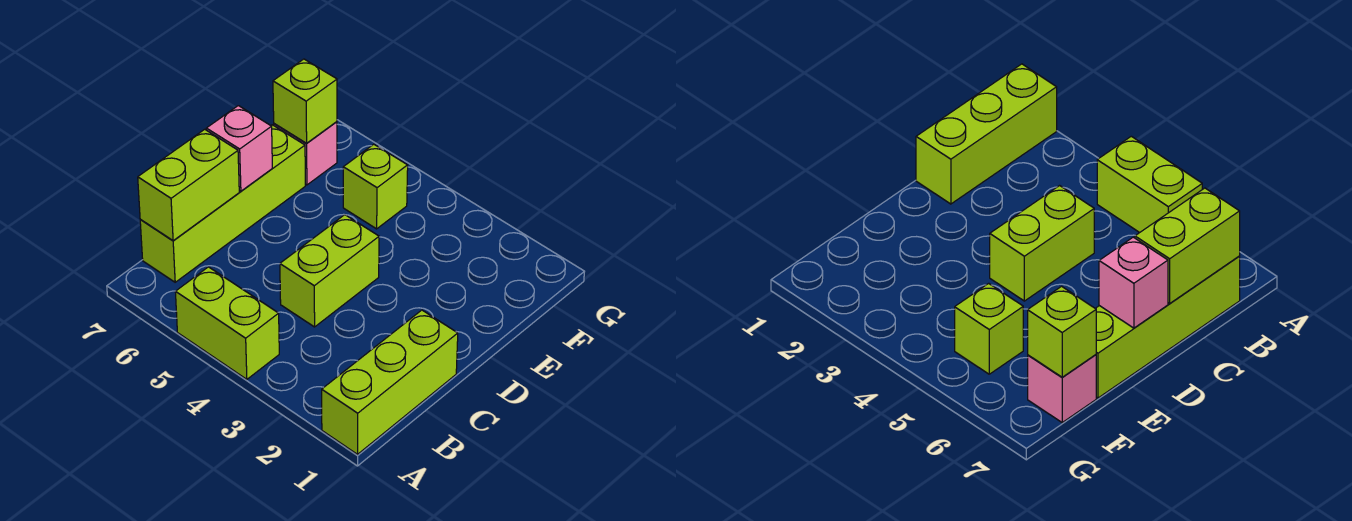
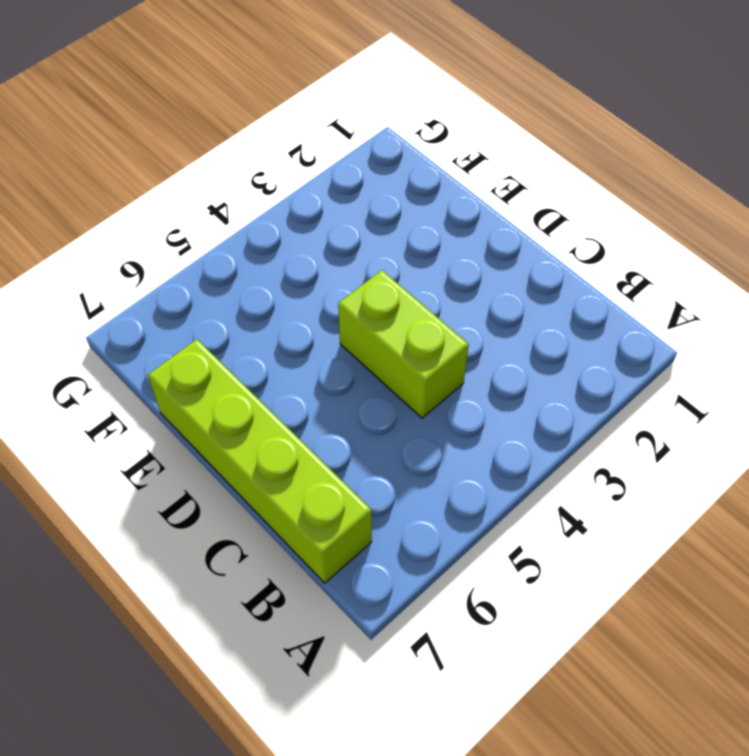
none -> lime 1x3 brick [322,310,458,454]
none -> lime 1x2 brick [175,267,279,379]

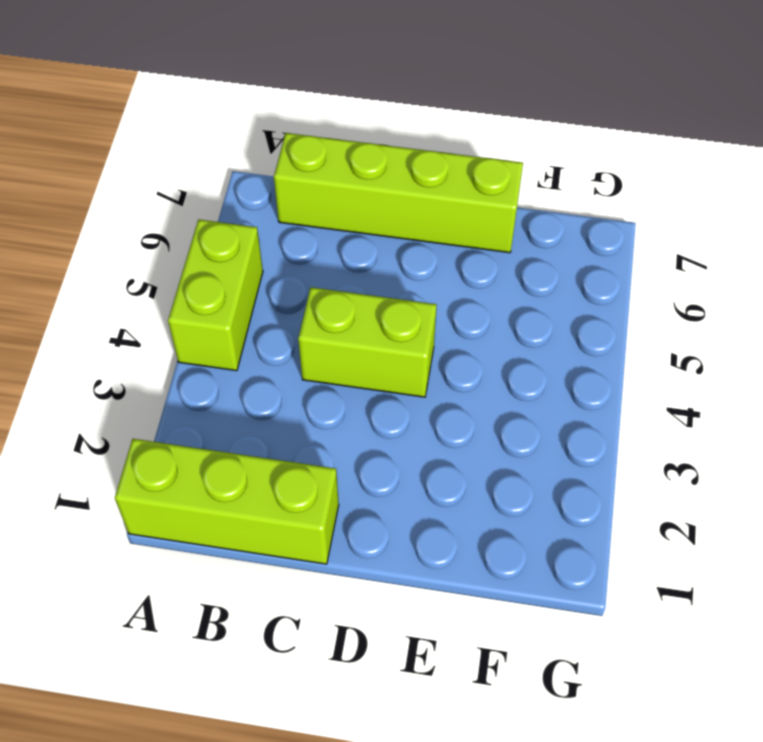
none -> lime 1x1 brick [343,144,408,229]
none -> pink 1x1 brick [274,122,337,185]

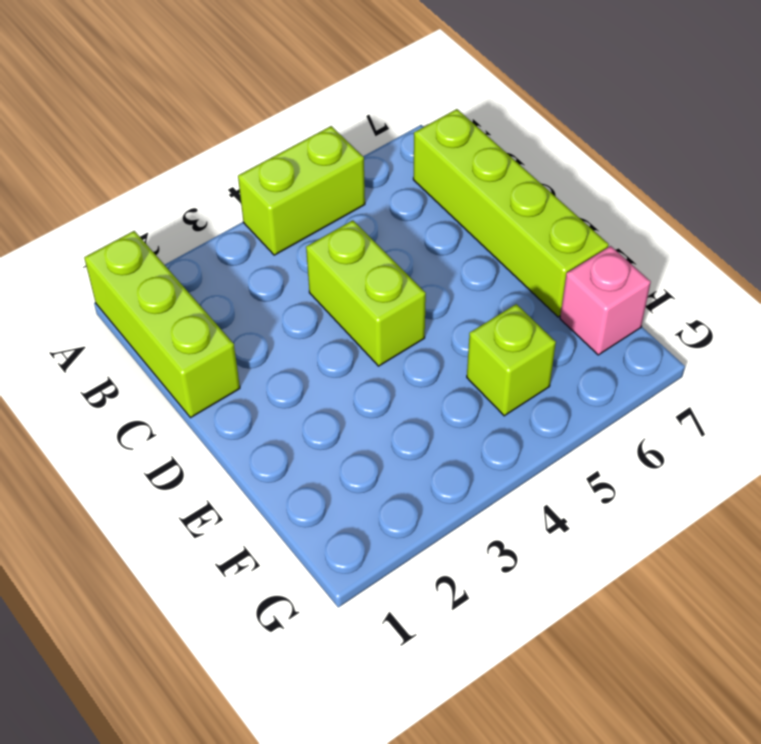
none -> lime 1x2 brick [138,129,239,241]
none -> pink 1x1 brick [206,106,272,191]

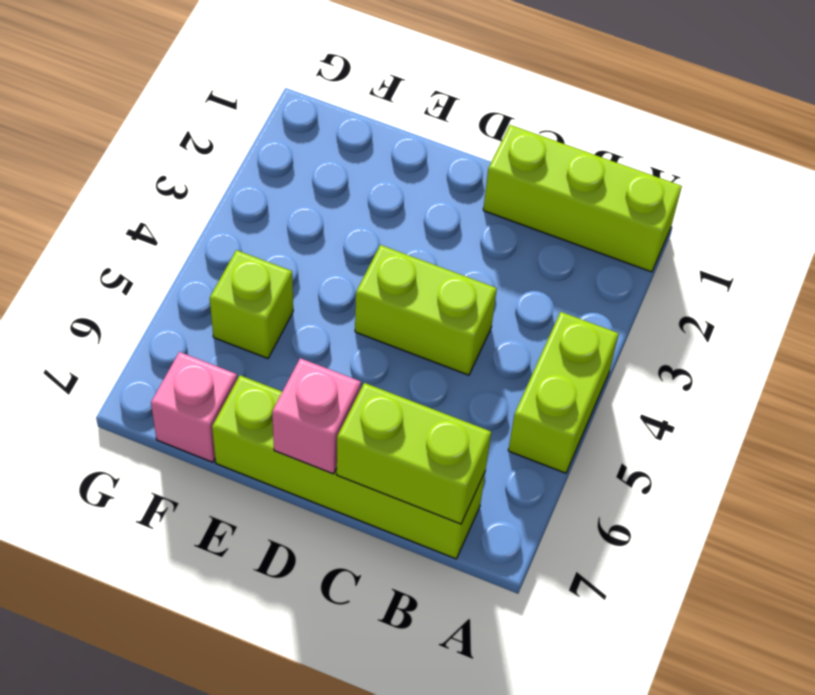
none -> lime 1x1 brick [273,59,337,143]

